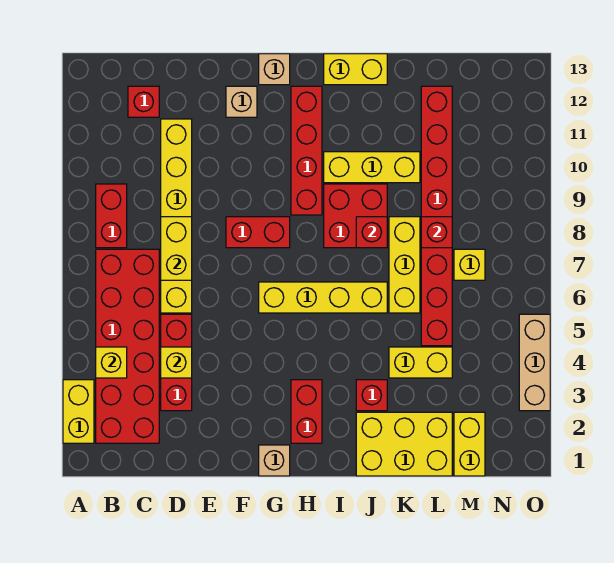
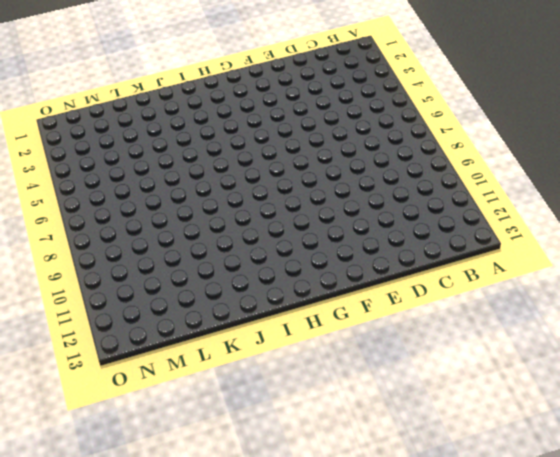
none -> yellow 1x2 brick [63,380,94,443]
none -> red 2x6 brick [96,249,159,443]
none -> red 1x2 brick [96,184,127,248]

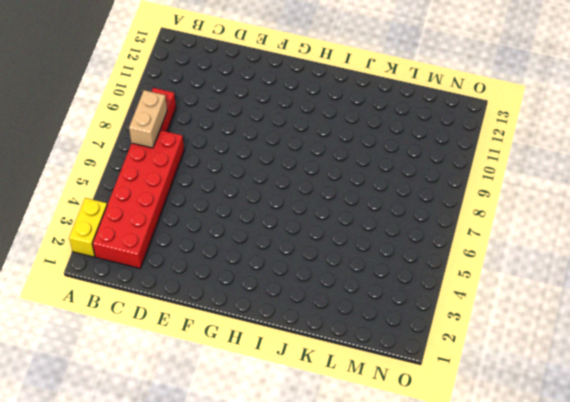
tan 1x2 brick [129,90,167,148] -> none
none -> red 1x1 brick [128,86,159,117]
none -> red 1x3 brick [161,314,192,411]
none -> yellow 1x6 brick [161,119,192,313]

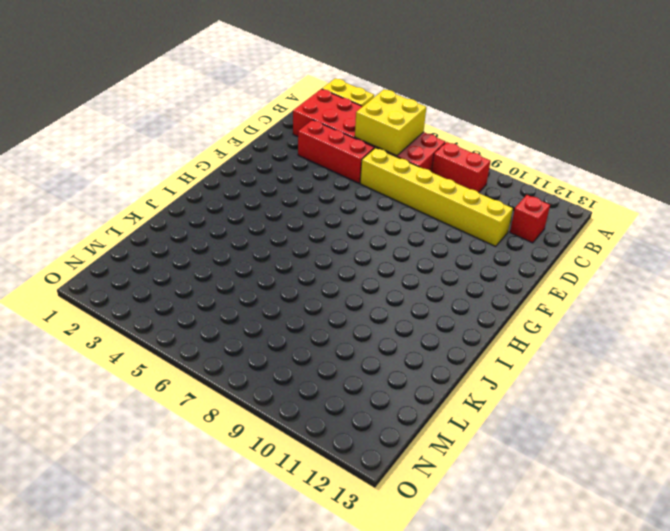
yellow 2x2 brick [355,89,426,156] -> none
none -> red 1x2 brick [226,217,290,248]
none -> tan 1x1 brick [226,86,257,117]
none -> tan 1x1 brick [259,445,290,476]

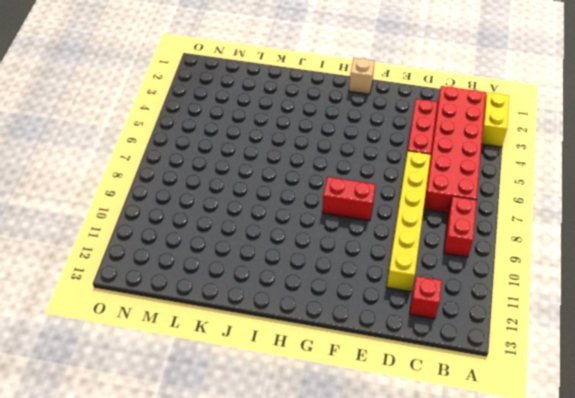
none -> tan 1x1 brick [226,86,257,117]
none -> yellow 1x4 brick [259,282,387,313]
none -> tan 1x1 brick [259,54,290,85]

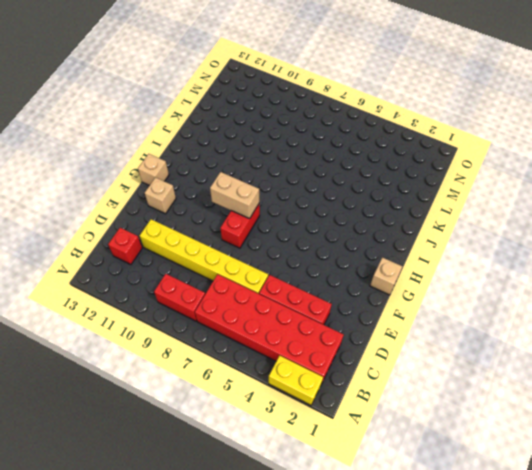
tan 1x2 brick [210,172,259,219] -> none
none -> yellow 1x4 brick [259,282,387,313]
none -> red 1x2 brick [291,380,322,443]
none -> red 1x4 brick [291,86,322,215]

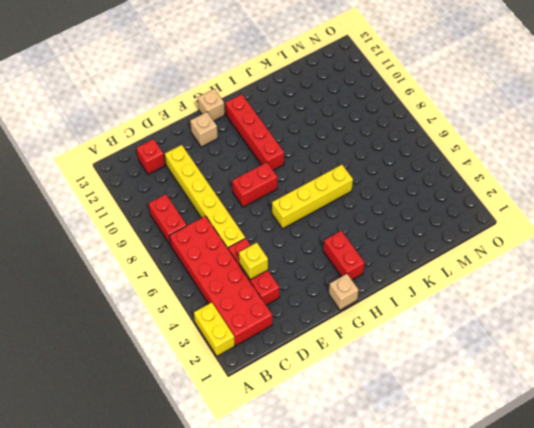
none -> red 2x2 brick [324,184,387,248]
none -> yellow 1x3 brick [324,152,420,183]
none -> yellow 1x2 brick [324,54,387,85]

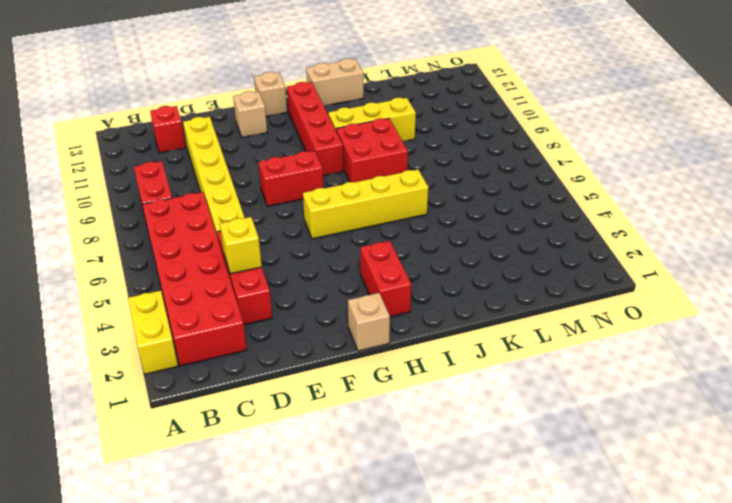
tan 1x2 brick [306,58,363,106] -> yellow 1x2 brick [324,54,387,85]
none -> yellow 2x3 brick [356,412,452,476]
none -> red 1x1 brick [356,380,387,411]
none -> yellow 1x2 brick [389,347,452,378]

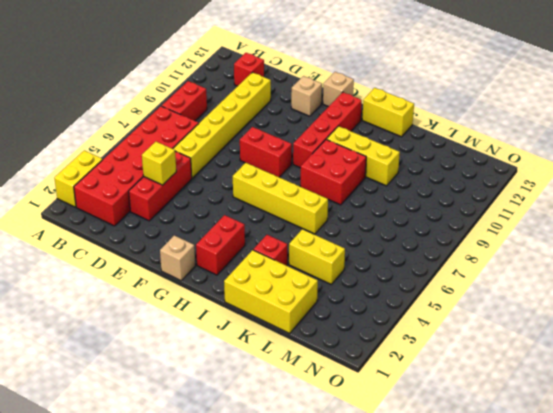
none -> yellow 1x3 brick [389,217,420,313]
none -> red 1x8 brick [421,86,452,346]
none -> yellow 1x2 brick [454,412,485,476]

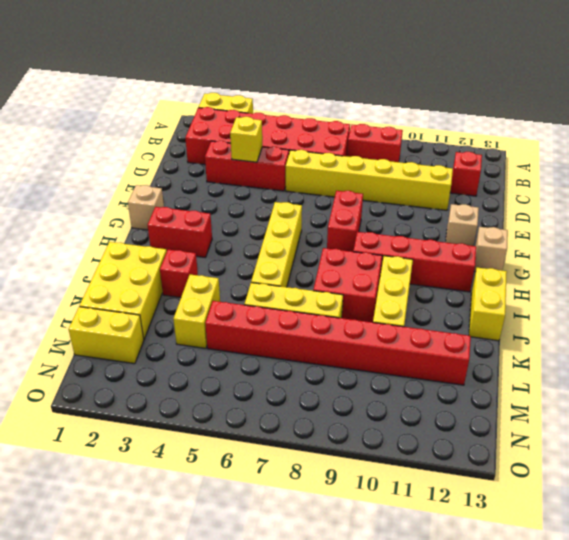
none -> yellow 1x1 brick [454,249,485,280]
none -> tan 1x3 brick [519,314,550,411]
none -> yellow 1x1 brick [96,347,127,378]

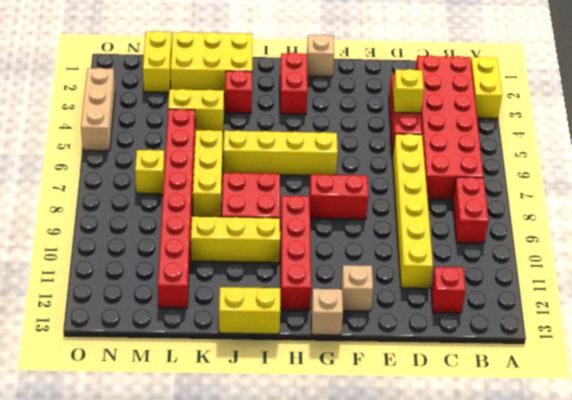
none -> yellow 1x1 brick [96,347,127,378]
none -> yellow 1x2 brick [161,217,192,280]
none -> red 1x1 brick [356,217,387,248]

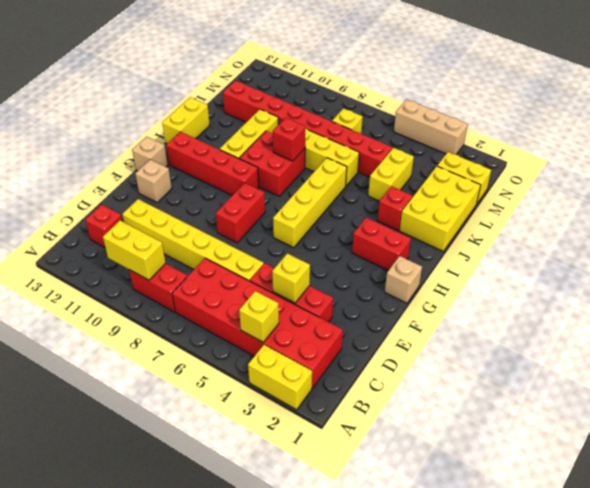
yellow 1x2 brick [103,221,165,280] -> yellow 1x2 brick moved to [161,217,192,280]
none -> red 1x1 brick [421,217,452,248]

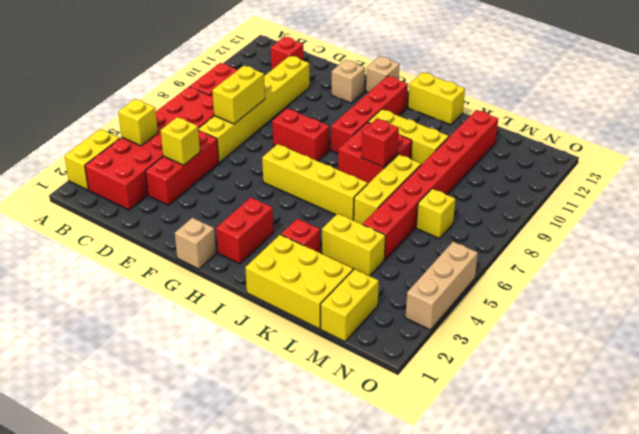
none -> red 1x1 brick [421,217,452,248]

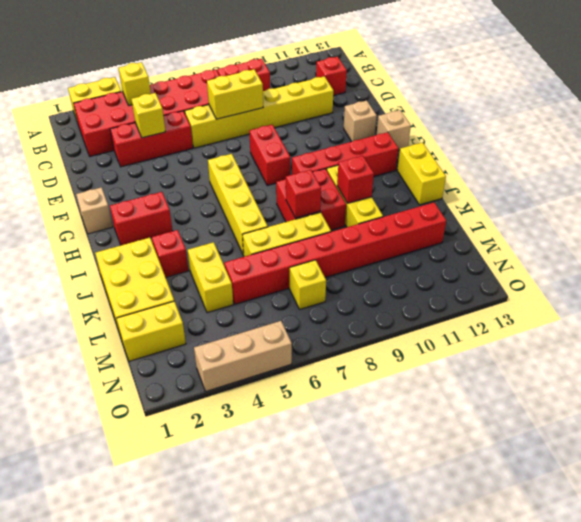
red 1x1 brick [337,156,374,203] -> red 1x1 brick moved to [421,217,452,248]

